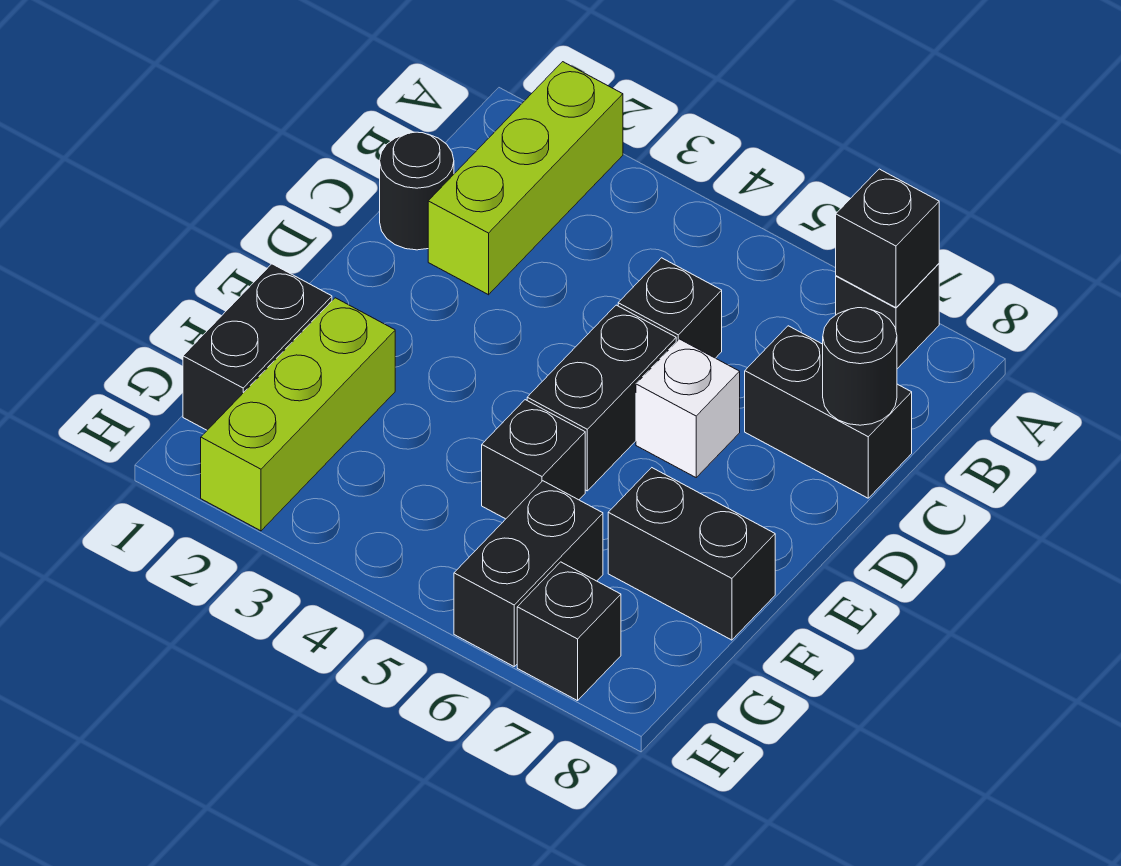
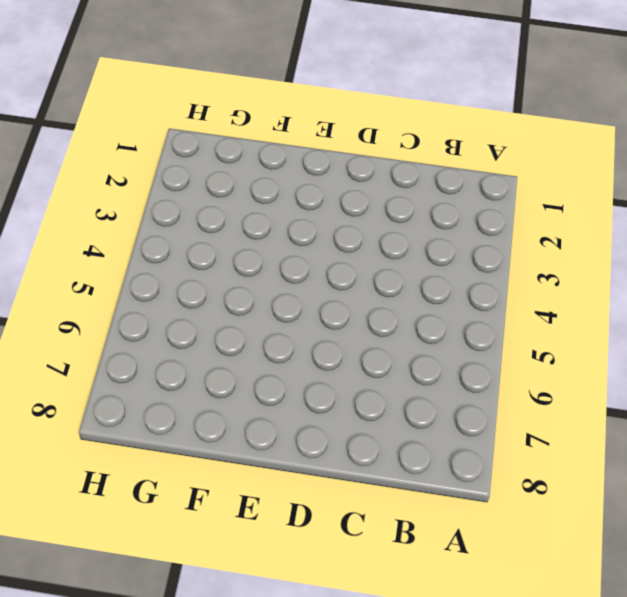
none -> lime 1x3 brick [428,62,623,295]
none -> black 1x1 brick [836,264,939,369]
none -> black 1x1 round brick [380,132,454,250]

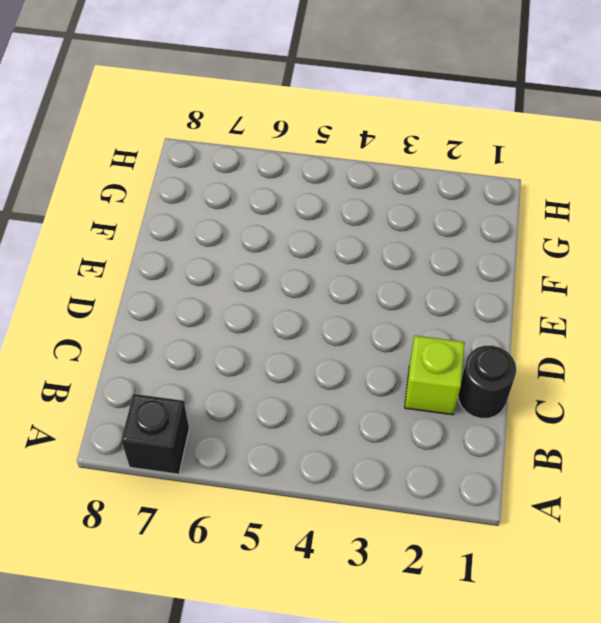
lime 1x1 brick [405,336,465,415] -> lime 1x3 brick [428,62,623,295]
none -> black 1x1 brick [618,258,722,358]
none -> black 1x2 brick [745,326,912,498]
none -> black 1x2 brick [527,305,676,491]

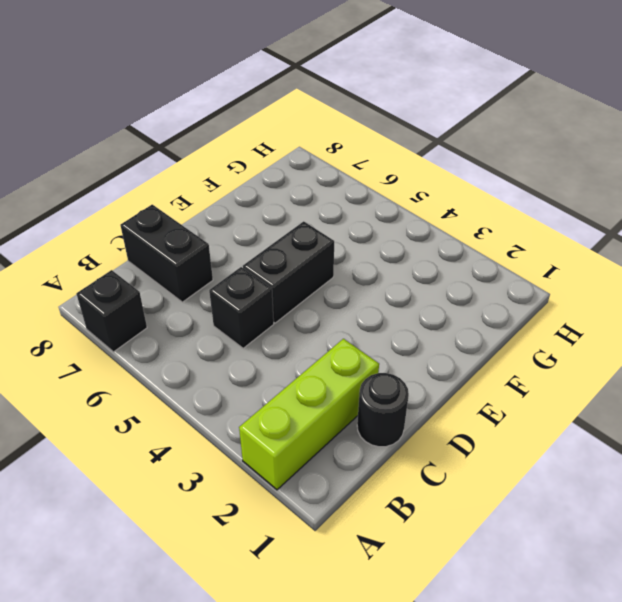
none -> white 1x1 brick [636,339,740,477]
none -> black 1x2 brick [183,264,332,430]
none -> lime 1x3 brick [201,298,395,531]

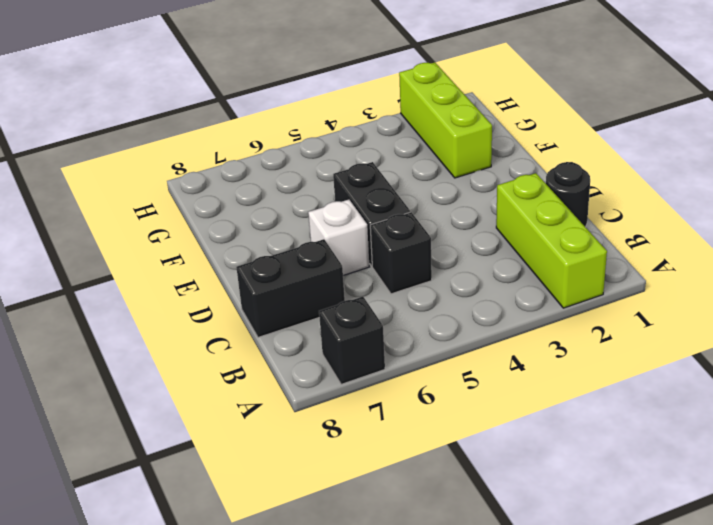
none -> black 1x2 brick [183,264,332,430]
none -> black 1x1 brick [482,400,585,519]
none -> black 1x2 brick [608,468,775,640]

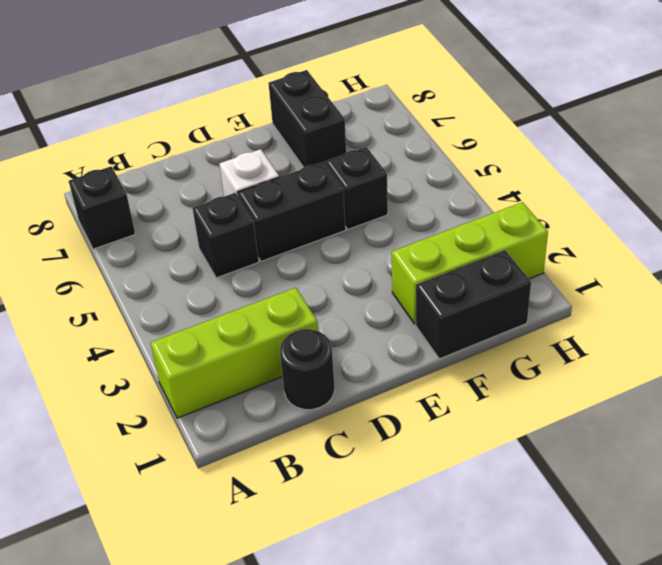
none -> black 1x2 brick [745,326,912,498]
none -> black 1x2 brick [454,481,603,666]
none -> black 1x1 brick [517,562,621,701]

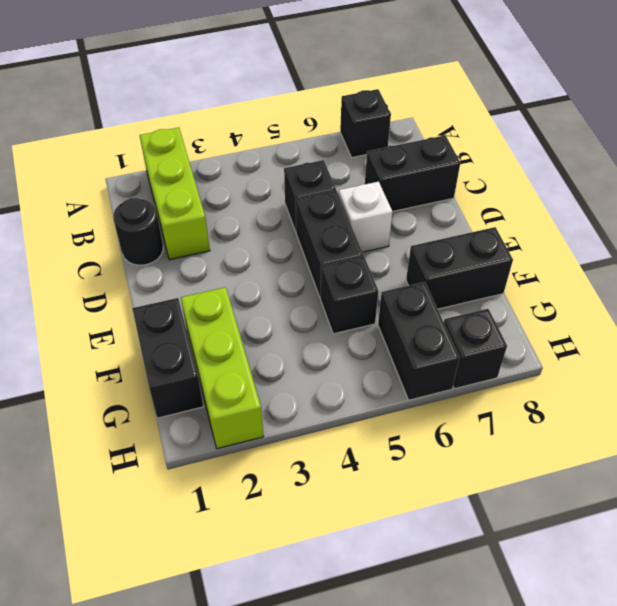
none -> black 1x1 brick [836,169,939,308]
none -> black 1x1 round brick [823,308,897,425]

